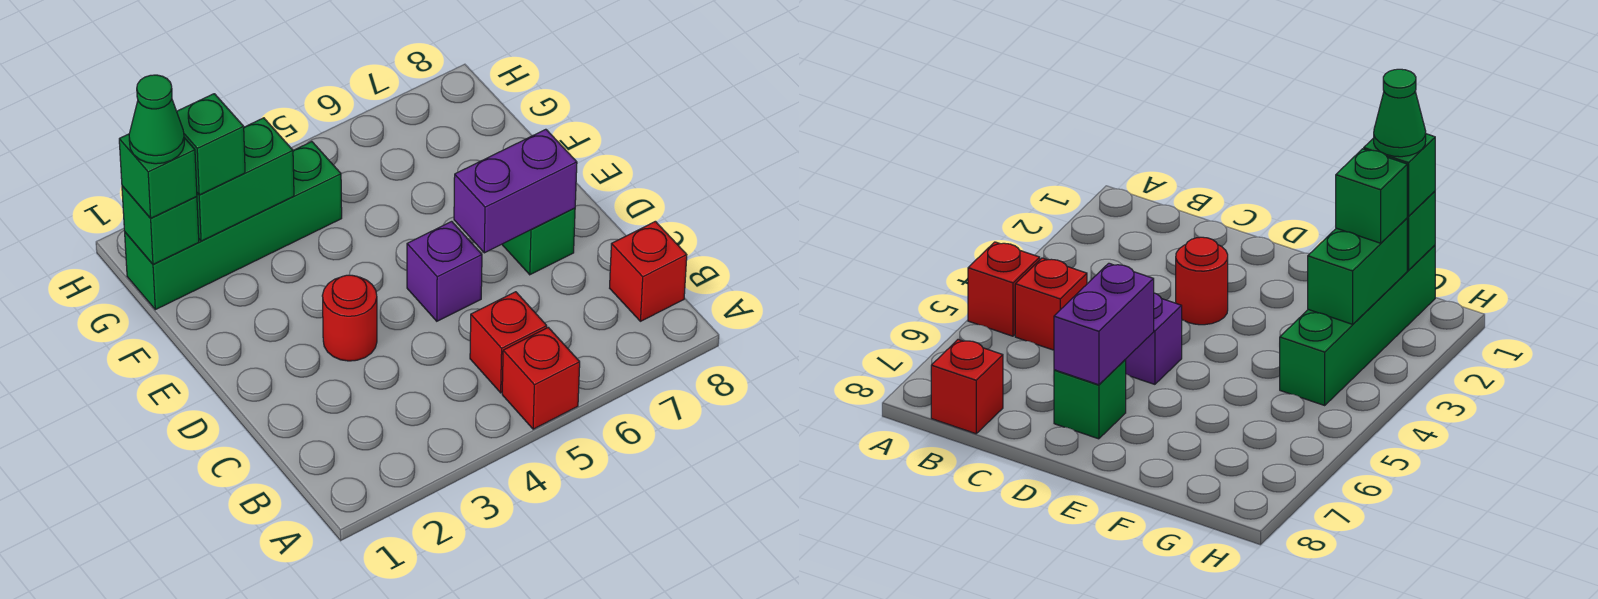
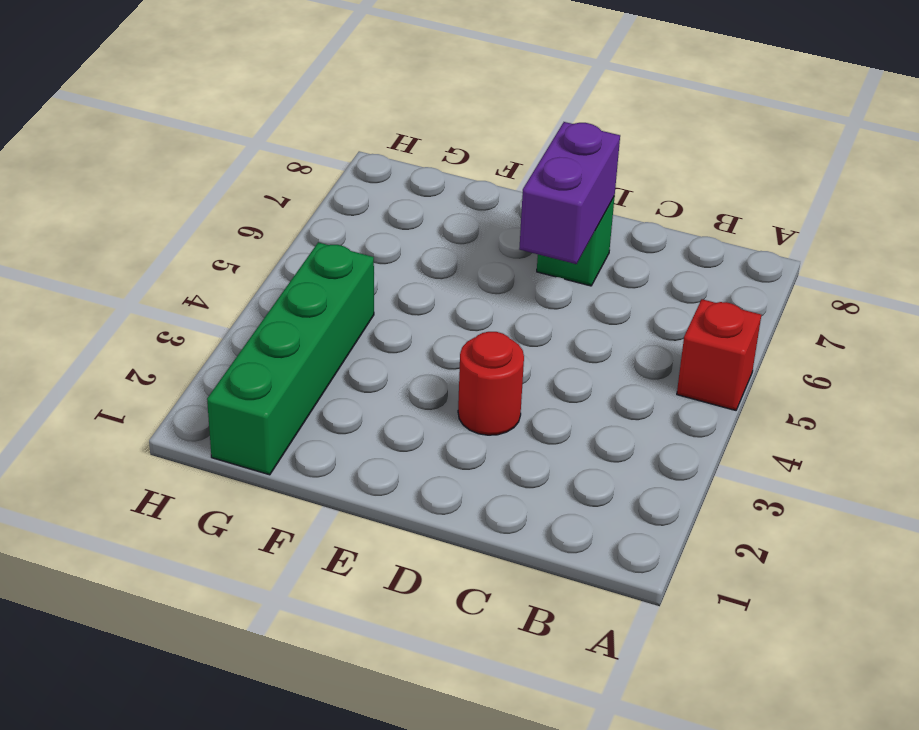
none -> red 1x1 brick [470,292,547,393]
none -> red 1x1 brick [610,221,687,321]
none -> purple 1x1 brick [407,221,482,321]

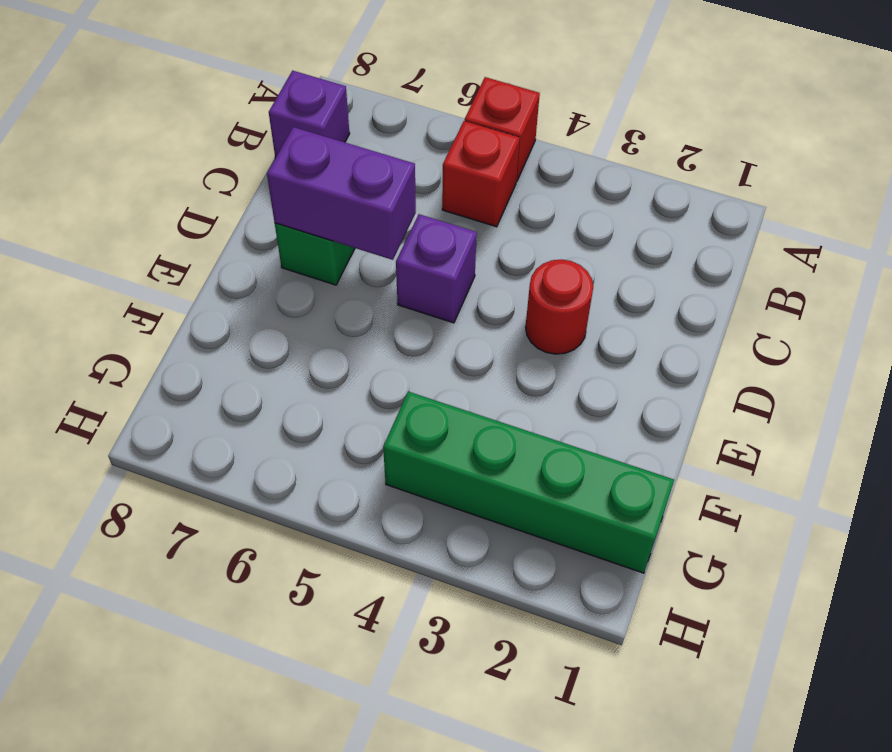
purple 1x1 brick [269,71,350,158] -> red 1x1 brick [610,221,687,321]
none -> green 1x1 brick [122,186,199,264]
none -> green 1x2 brick [197,118,294,241]
none -> green 1x1 brick [119,134,197,218]

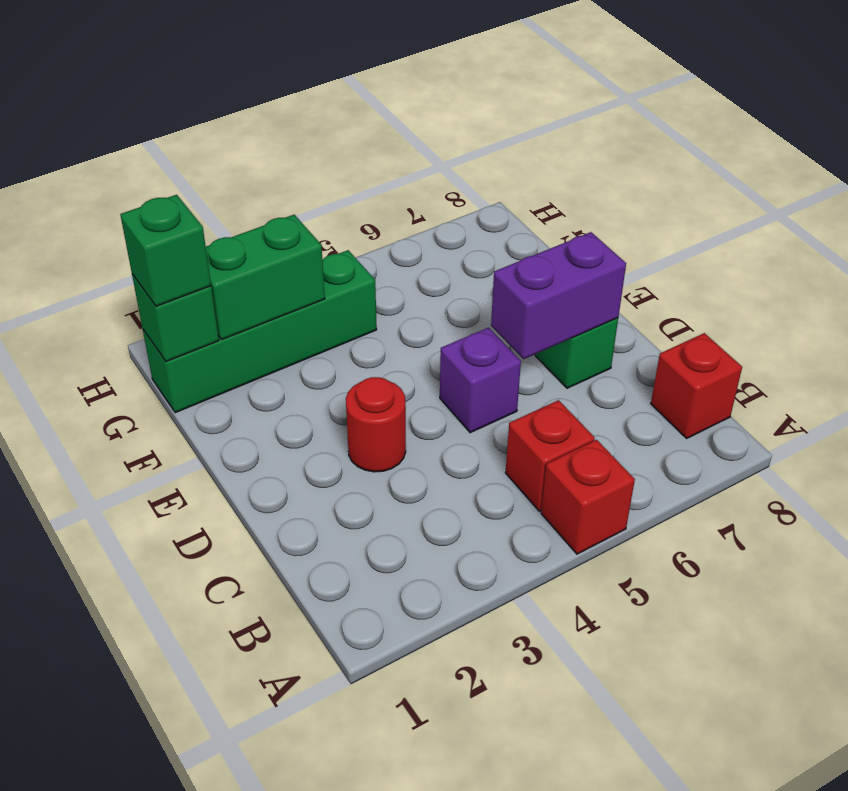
none -> green 1x1 brick [177,94,245,195]
none -> green 1x1 cone [129,75,184,164]

